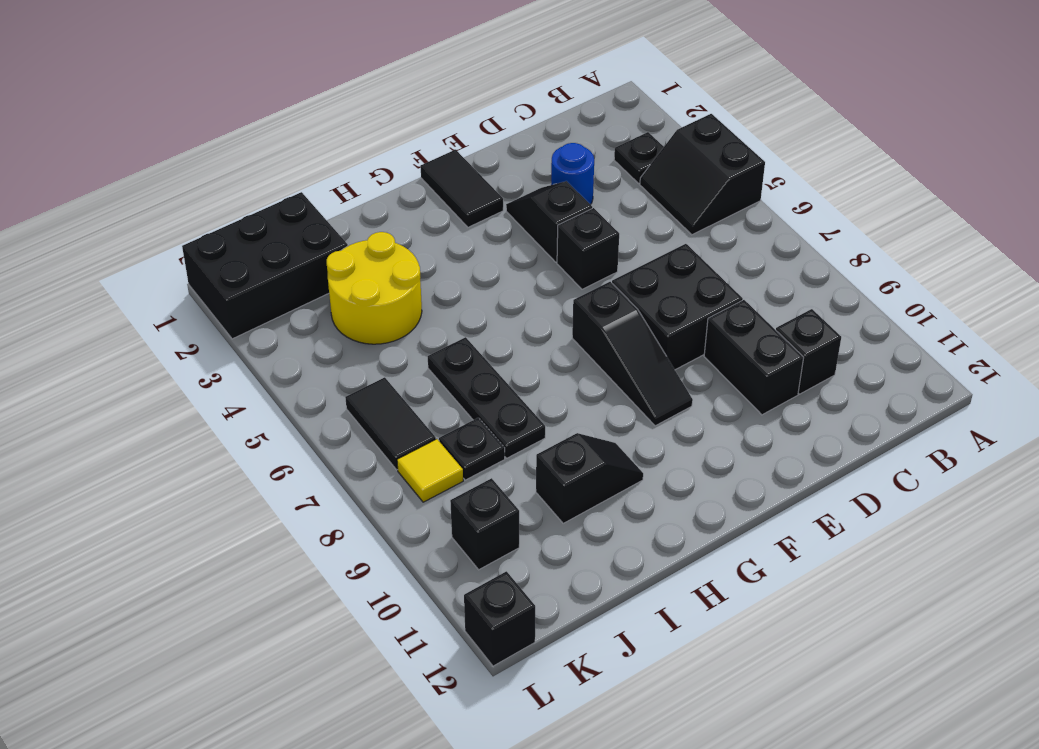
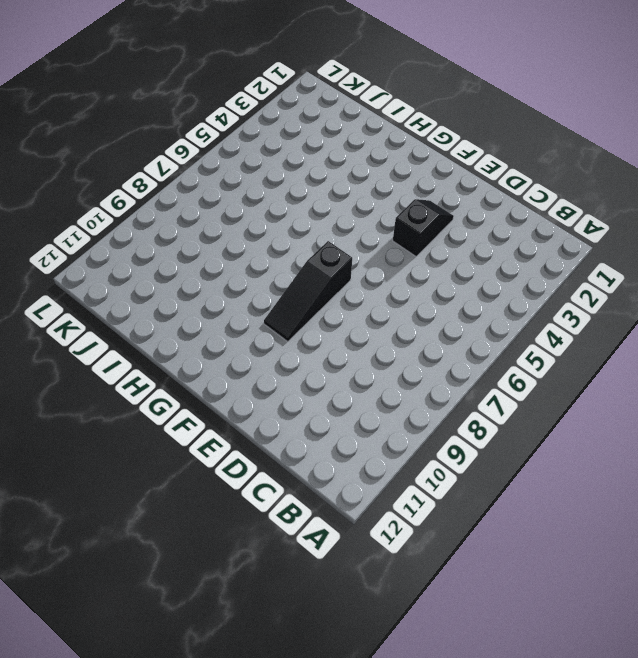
none -> black 2x2 slope [640,114,765,235]
none -> black 1x1 plate [614,132,664,183]
none -> black 1x1 brick [776,309,841,394]

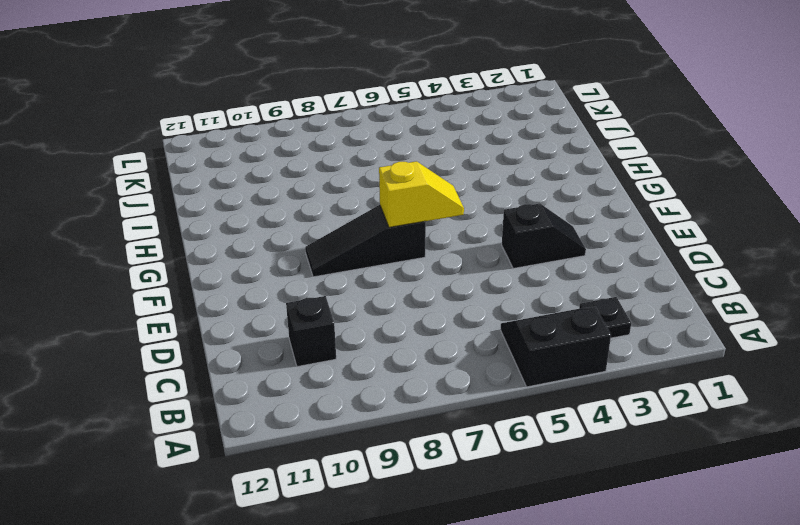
yellow 1x2 slope [379,161,464,227] -> none
none -> blue 1x1 round brick [551,143,594,205]
none -> black 2x2 brick [612,244,743,370]
none -> black 1x2 brick [704,300,804,415]

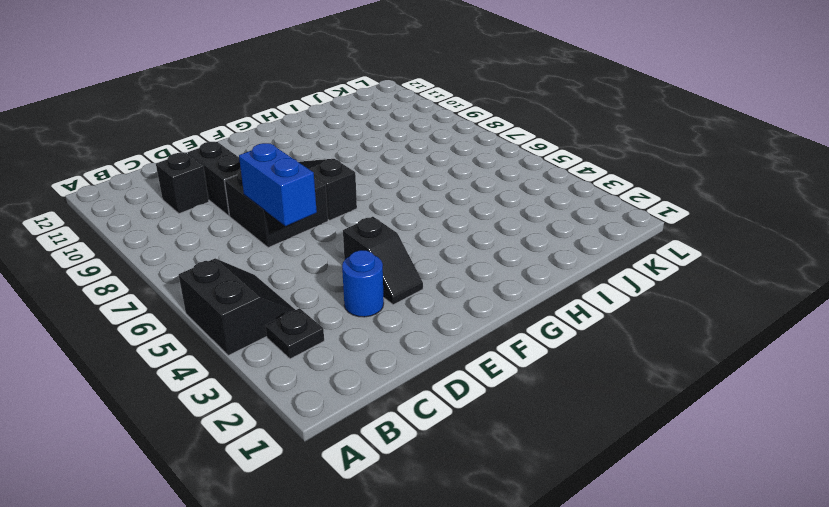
blue 1x2 brick [239,143,317,226] -> none
none -> black 1x1 brick [557,208,619,289]
none -> black 1x2 tile [421,150,503,227]
none -> black 1x2 slope [536,433,643,523]

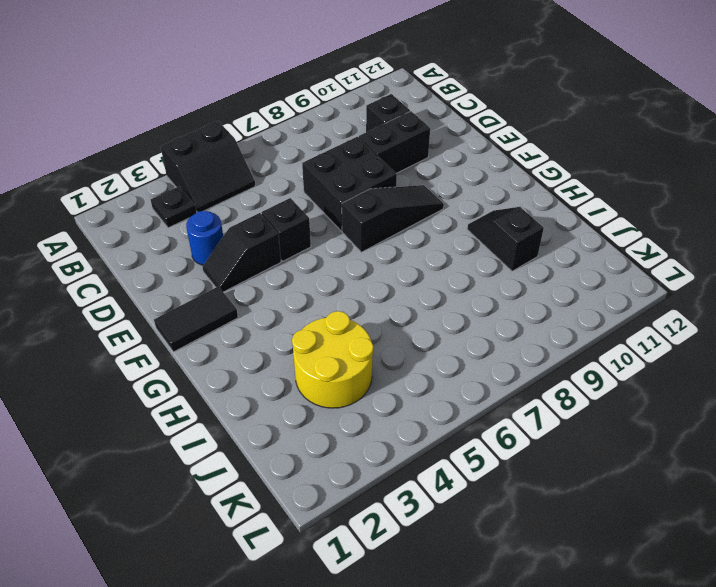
none -> black 1x3 plate [428,337,545,458]
none -> black 2x3 brick [182,192,348,339]
none -> black 1x1 plate [439,418,505,480]

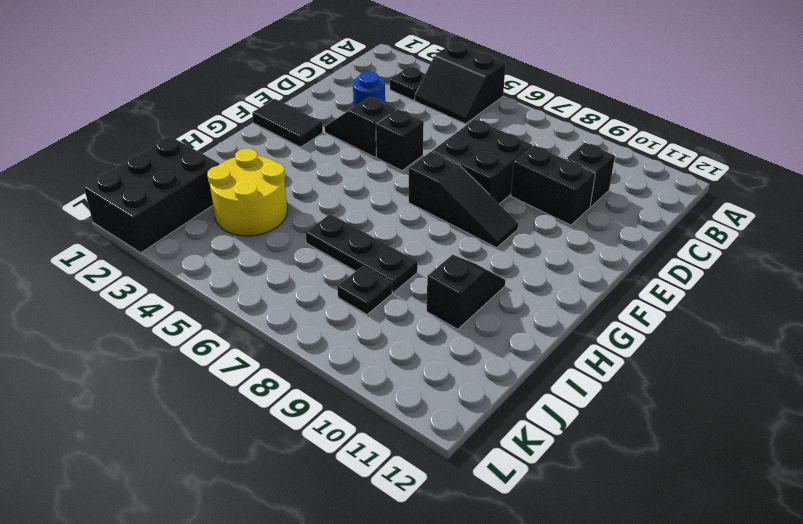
none -> black 1x2 tile [345,377,436,470]
none -> yellow 1x1 tile [397,439,463,502]
none -> black 1x1 brick [450,478,519,570]

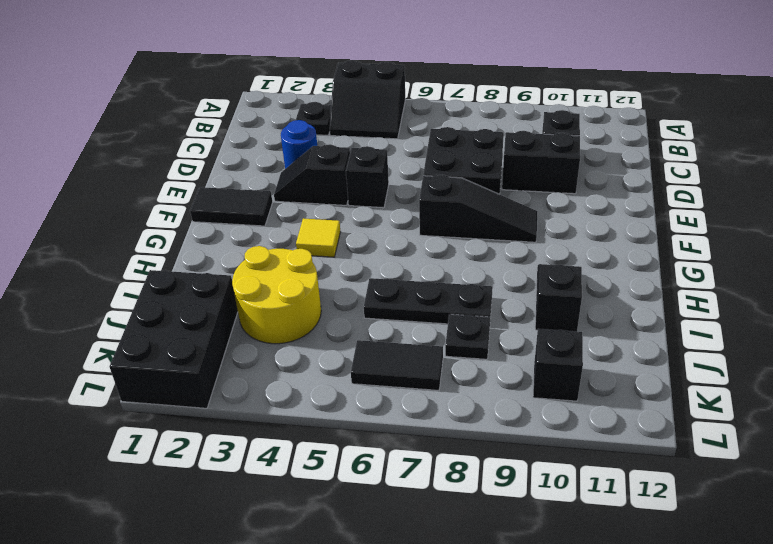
yellow 1x1 tile [296,218,340,257] -> yellow 1x1 tile moved to [397,439,463,502]
none -> black 1x1 brick [464,571,535,666]

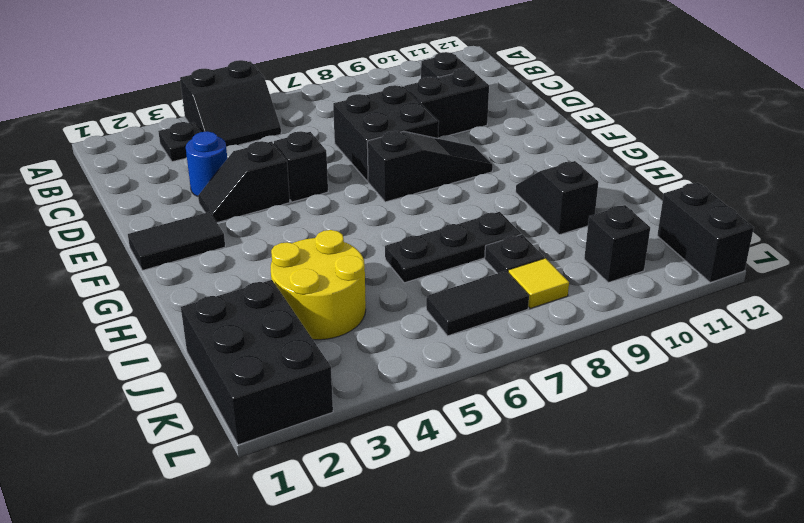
black 1x2 brick [657,183,754,282] -> black 1x1 brick [464,571,535,666]

